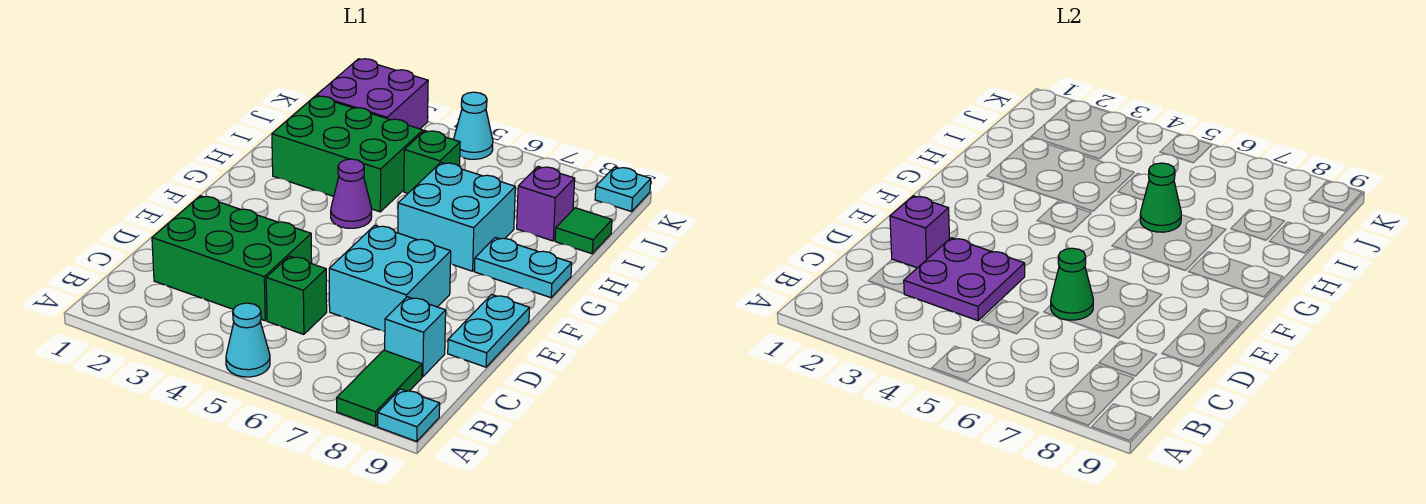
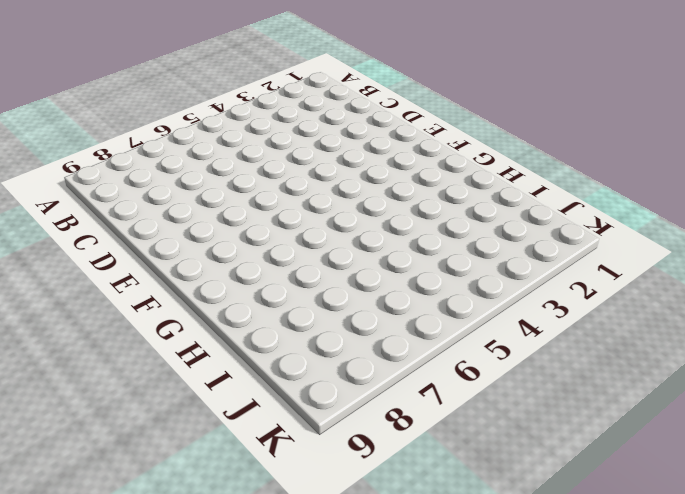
none -> cyan 1x1 cone [226,303,270,377]
none -> green 1x2 tile [337,350,422,426]
none -> cyan 1x1 plate [378,389,440,441]

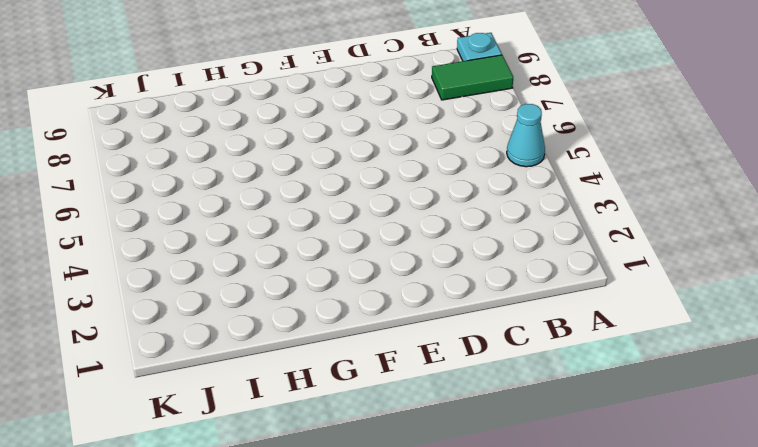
none -> green 2x3 brick [152,196,312,321]
none -> green 1x1 brick [266,256,327,334]
none -> cyan 1x1 brick [385,297,446,377]

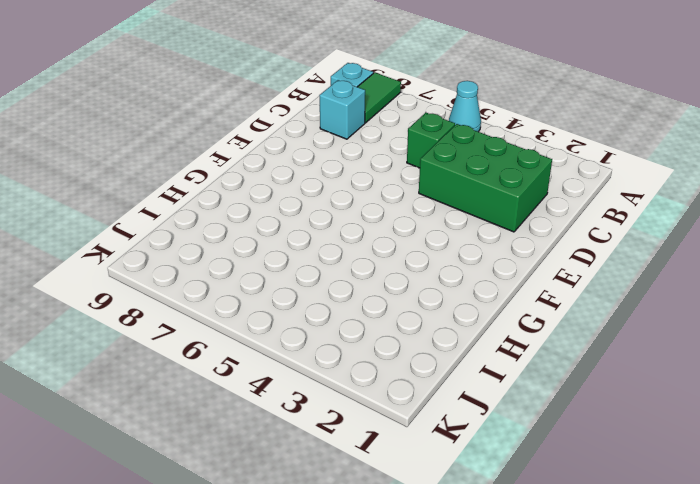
none -> cyan 2x2 brick [329,225,451,332]
none -> cyan 1x2 plate [448,295,529,367]
none -> purple 1x1 cone [331,159,372,228]

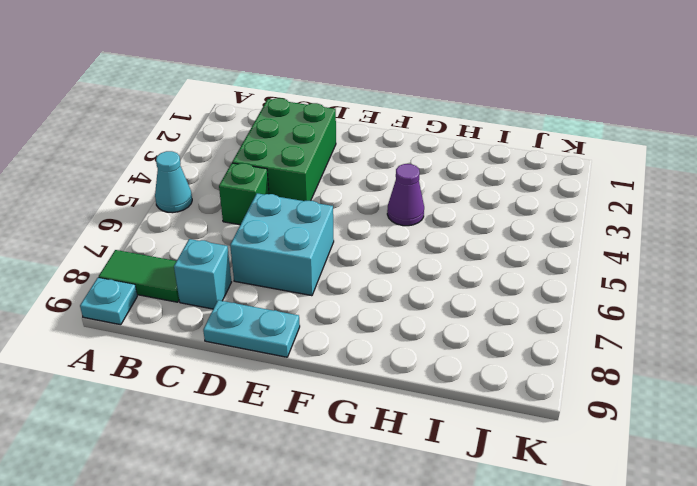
none -> cyan 2x2 brick [398,163,515,271]
none -> cyan 1x2 plate [474,237,572,298]
none -> green 2x3 brick [272,96,423,212]

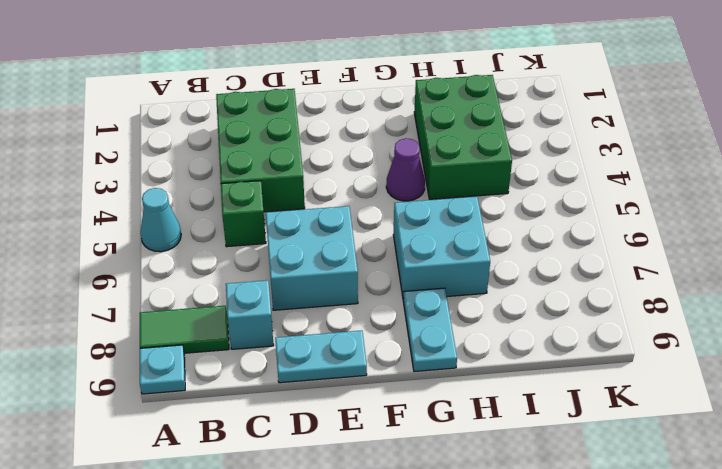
none -> green 1x1 brick [404,131,460,193]
none -> purple 1x1 brick [517,167,575,241]
none -> green 1x1 tile [555,208,612,254]

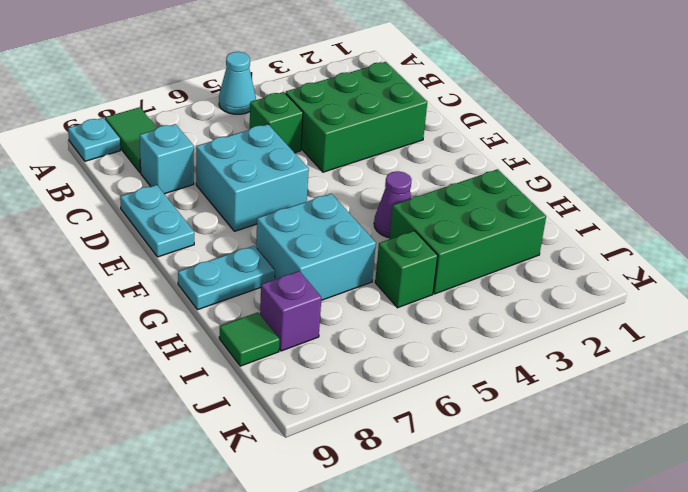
none -> purple 2x2 brick [317,59,428,129]
none -> cyan 1x1 cone [454,92,493,159]
none -> cyan 1x1 plate [595,167,651,212]

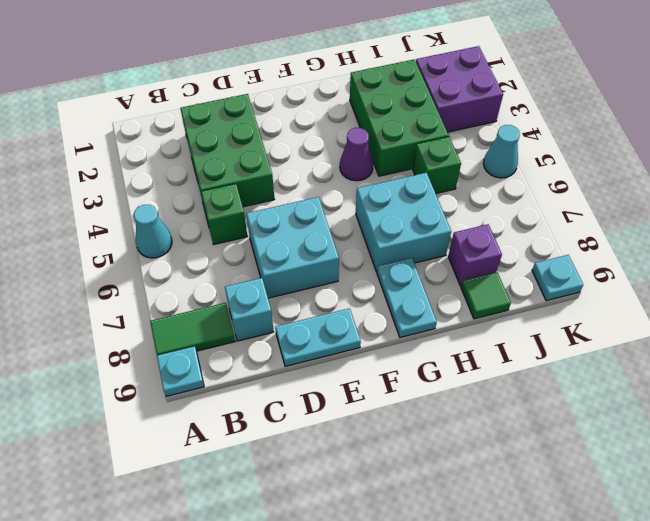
none -> purple 2x2 plate [904,238,1025,321]
none -> purple 1x1 brick [890,196,949,268]
none -> green 1x1 cone [1051,248,1093,320]

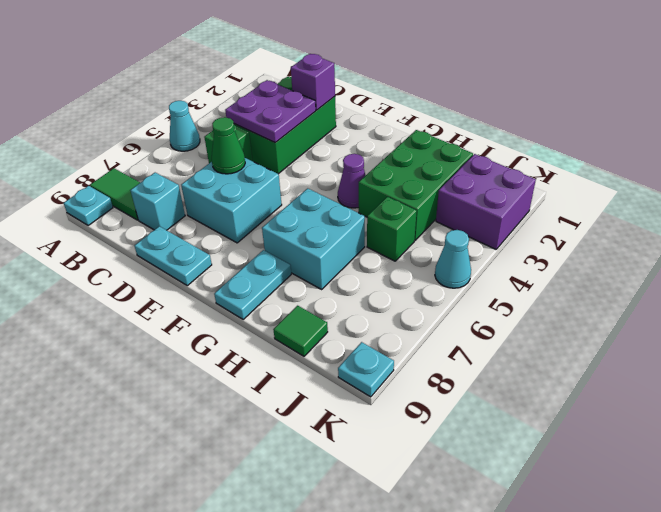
none -> purple 1x1 brick [517,167,575,241]
none -> green 1x1 cone [1140,163,1181,232]

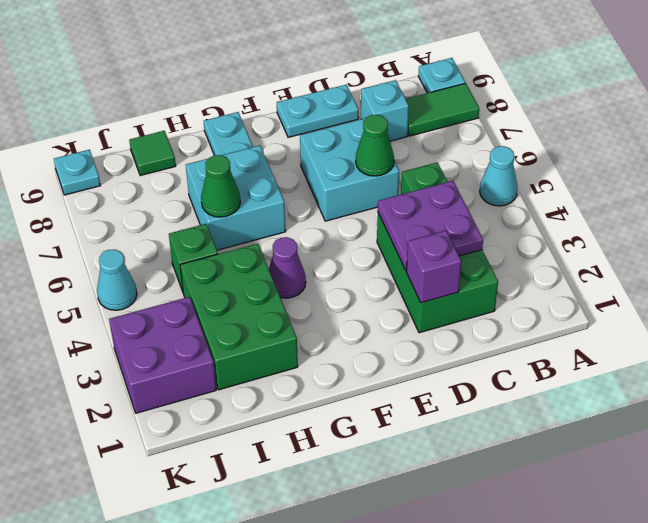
none -> purple 1x1 brick [517,167,575,241]

